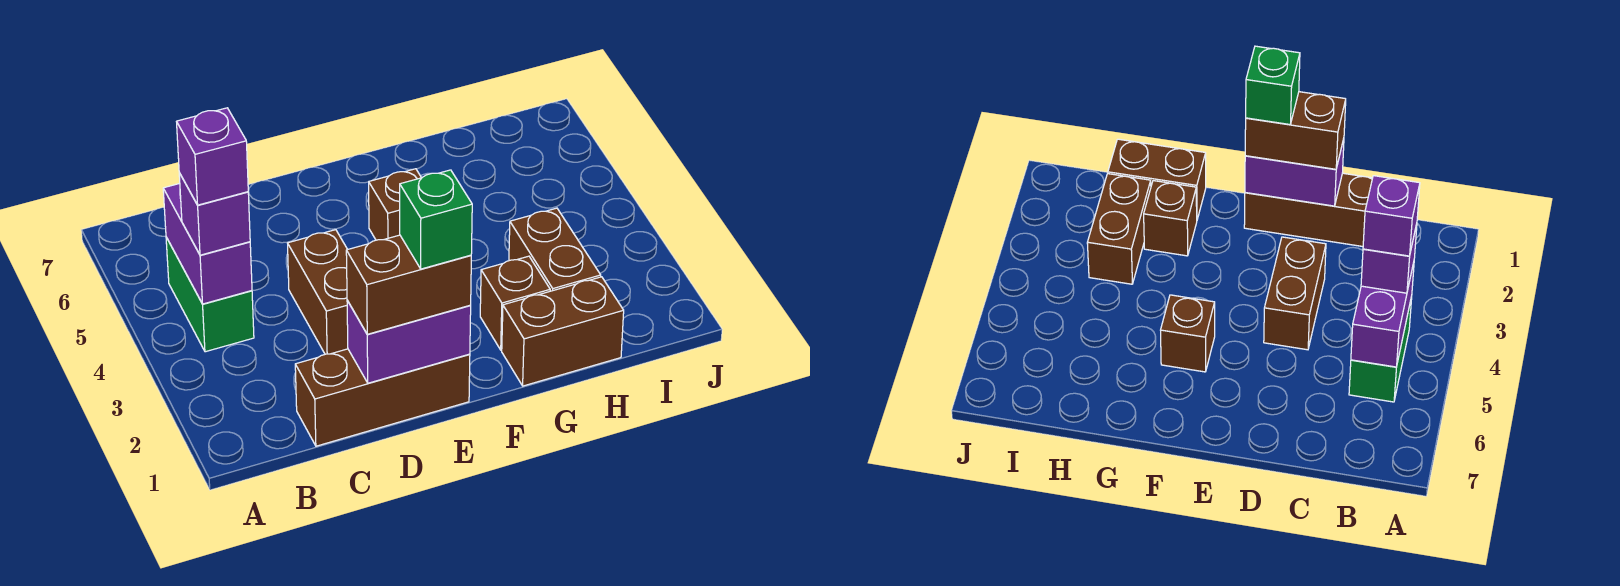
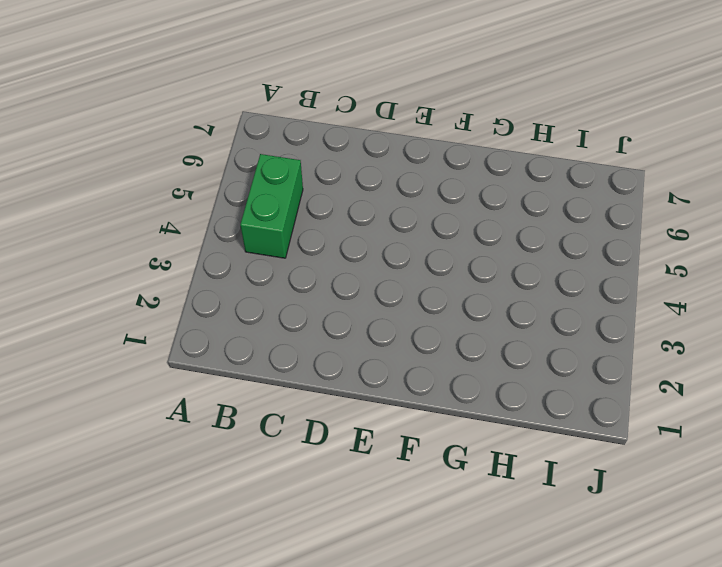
none -> brown 1x3 brick [295,349,470,446]
none -> brown 1x2 brick [288,230,348,354]
none -> brown 1x1 brick [369,169,421,240]

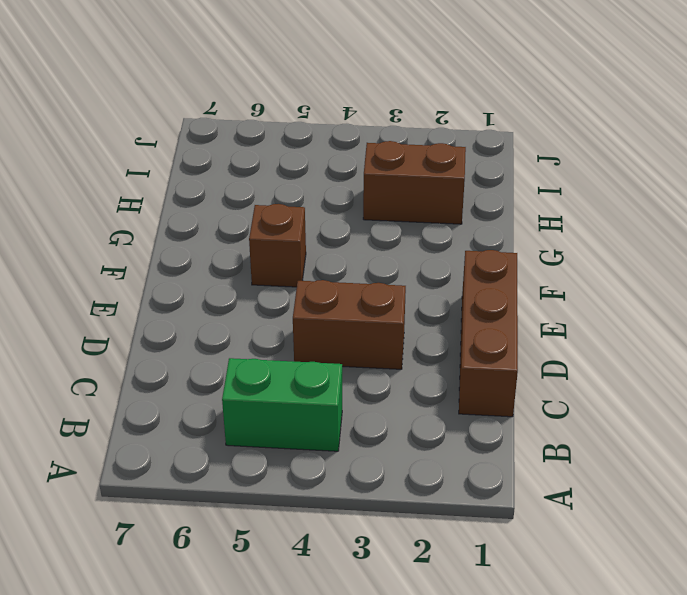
none -> brown 1x2 brick [502,277,624,386]
none -> brown 1x1 brick [480,256,550,350]
none -> purple 1x2 brick [163,184,252,304]

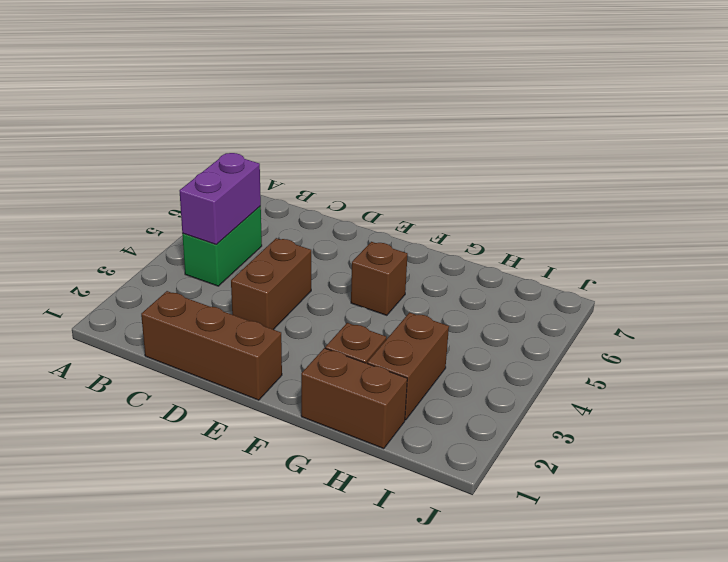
none -> purple 1x2 brick [347,300,471,383]
none -> purple 1x1 brick [179,173,250,255]
none -> brown 1x2 brick [346,235,471,334]

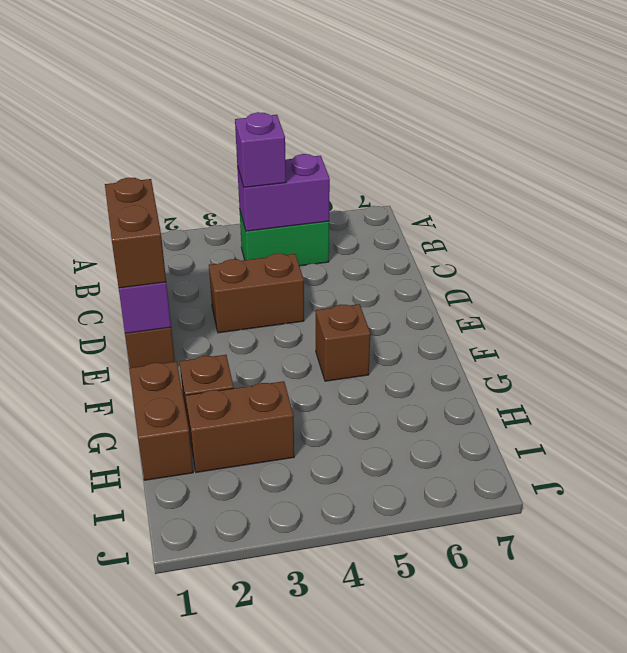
none -> purple 1x1 brick [177,108,248,205]
none -> green 1x1 brick [400,170,472,269]

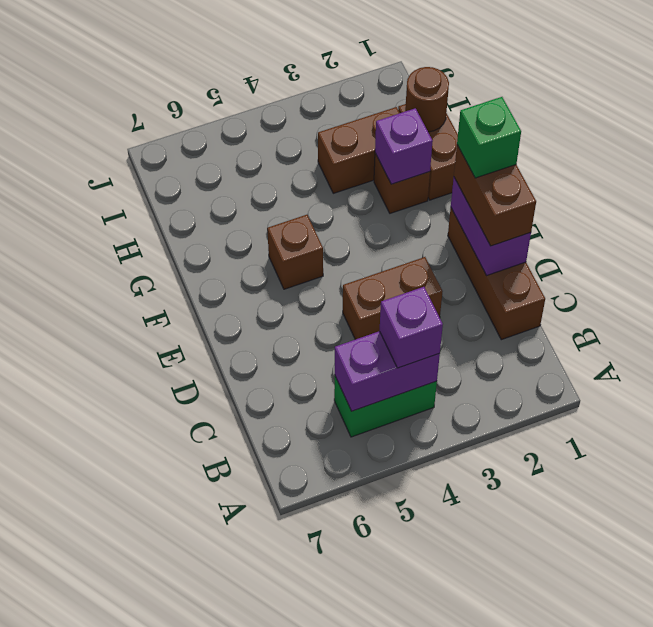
purple 1x1 brick [375,108,433,184] -> purple 1x1 brick moved to [177,108,248,205]
brown 1x1 round brick [405,67,449,132] -> none

